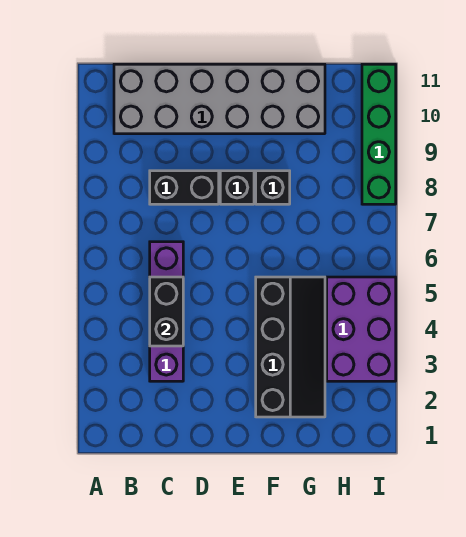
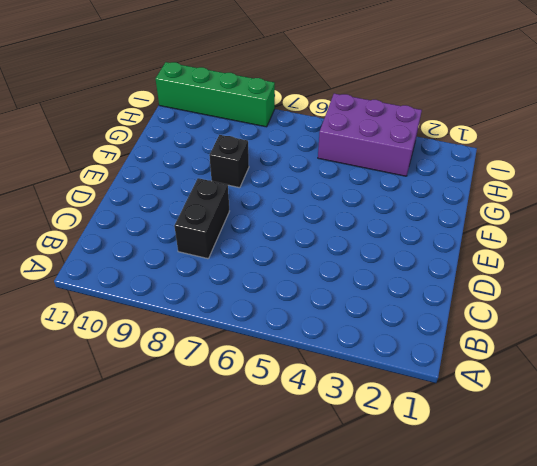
none -> grey 2x6 brick [114,64,325,134]
none -> purple 1x4 brick [150,242,183,381]

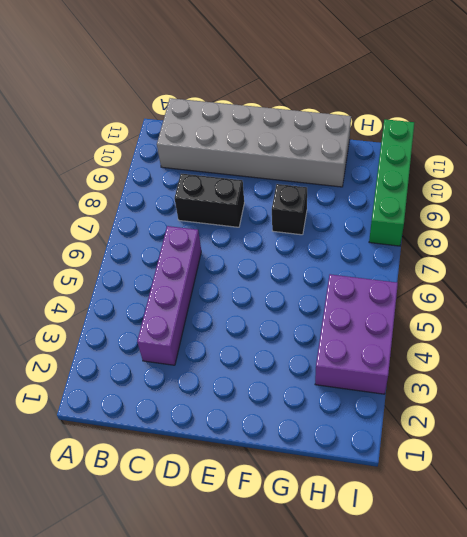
none -> black 1x1 brick [220,171,254,204]
none -> black 2x4 slope [256,277,325,417]

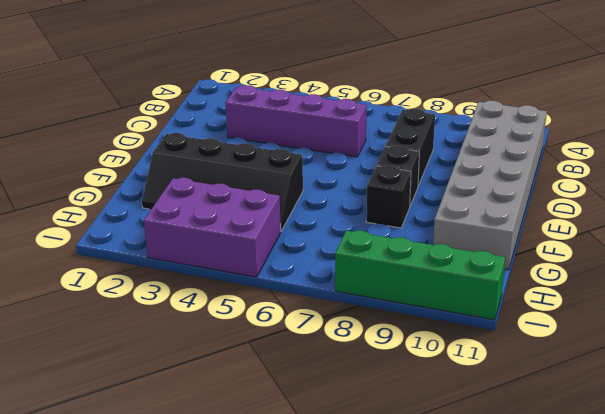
none -> black 1x2 brick [150,277,183,346]

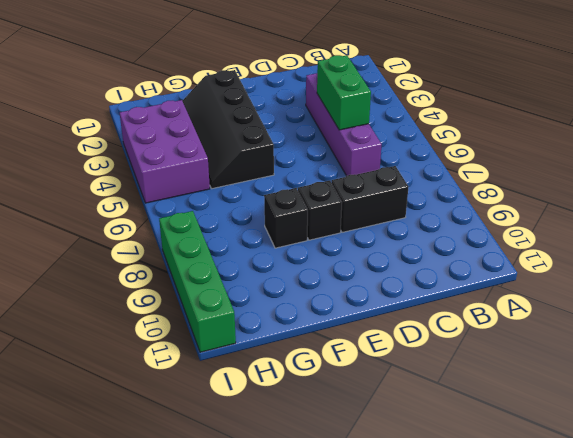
green 1x2 brick [317,55,371,130] -> black 1x2 brick [150,277,183,346]
none -> grey 2x6 brick [114,64,325,134]

